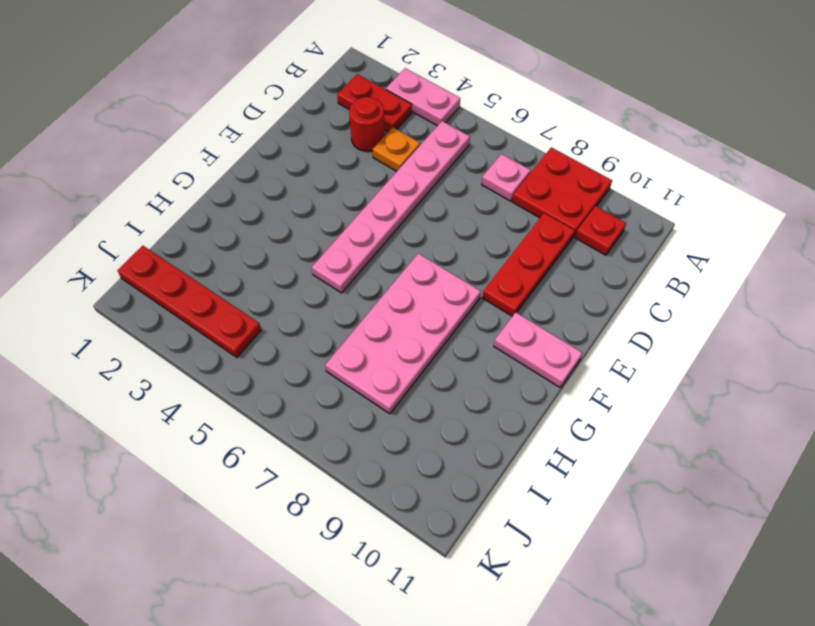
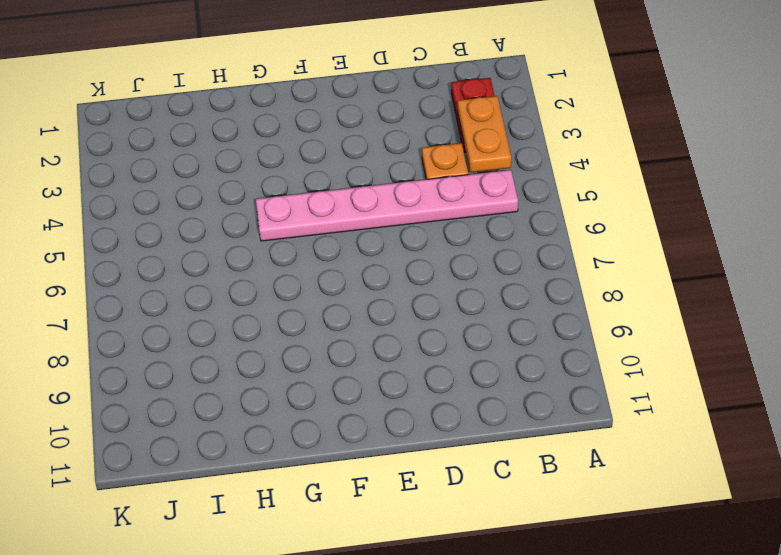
orange 1x2 plate [458,96,511,172] -> none
none -> pink 1x2 plate [386,68,460,126]
none -> red 2x2 plate [512,147,612,237]
none -> pink 1x1 plate [482,154,531,201]

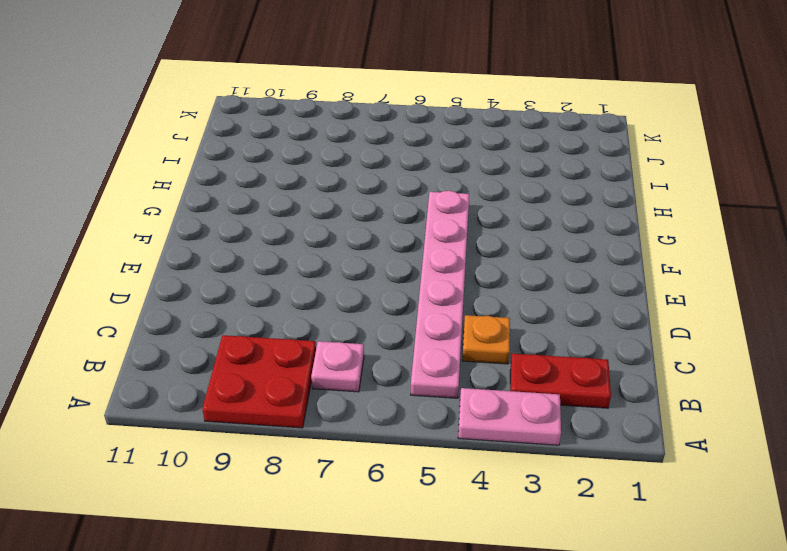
none -> red 1x1 plate [575,206,626,255]
none -> red 1x1 round brick [349,97,385,152]
none -> red 1x3 plate [482,213,575,316]

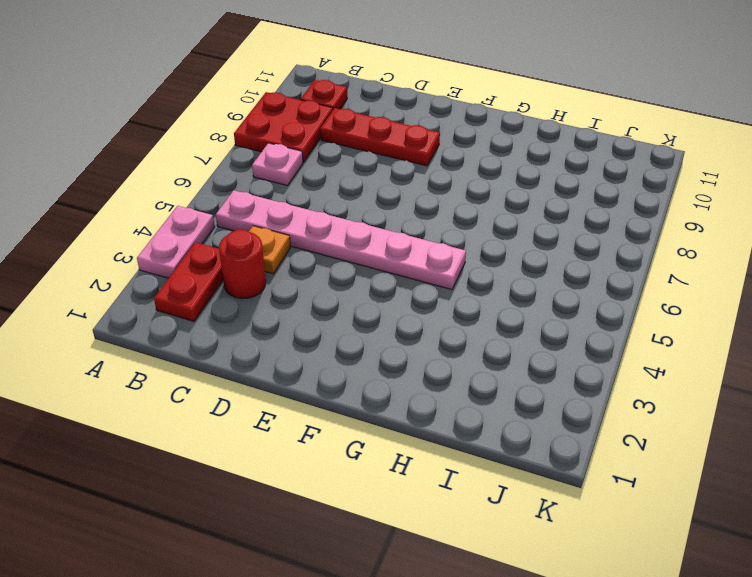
none -> pink 2x4 plate [325,253,481,414]
none -> pink 1x2 plate [494,312,582,387]
none -> red 1x4 plate [117,246,261,357]

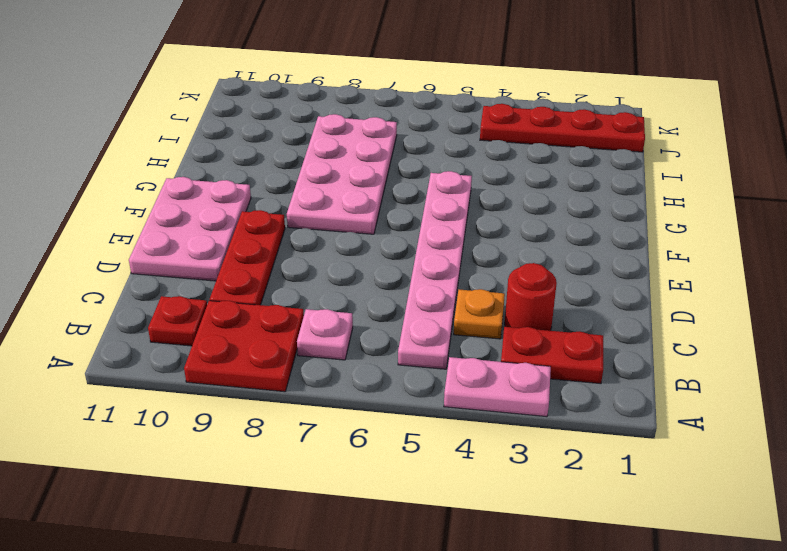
pink 2x3 plate [129,177,251,281] -> pink 1x2 plate [494,312,582,387]

